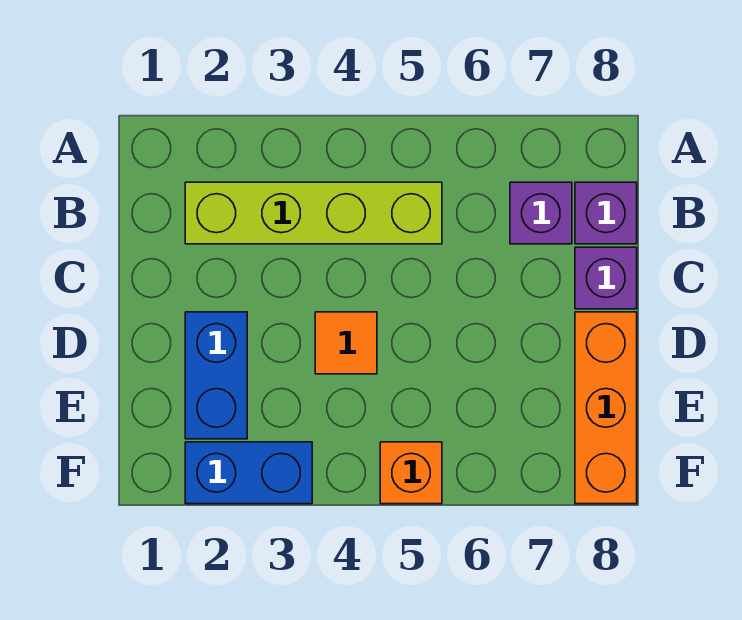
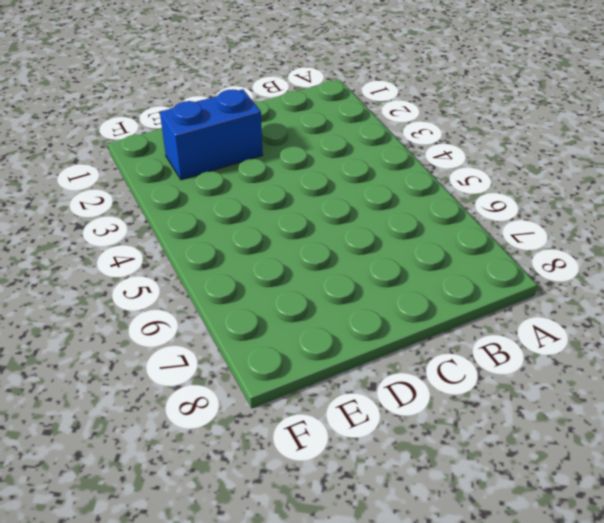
none -> lime 1x4 brick [185,182,442,244]
none -> purple 1x1 brick [510,182,572,244]

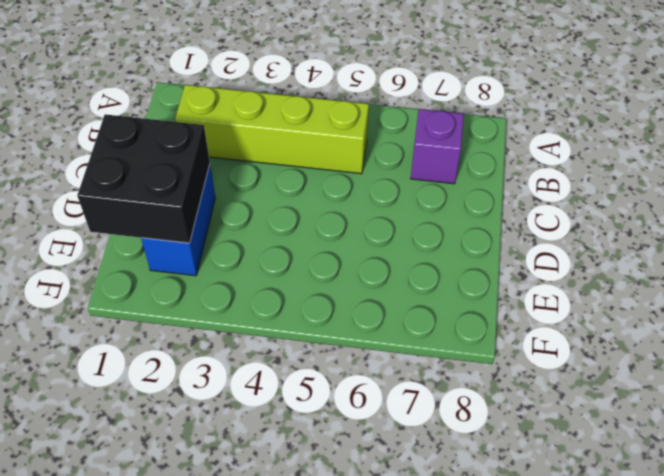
black 2x2 brick [77,114,210,243] -> none
none -> purple 1x1 brick [575,182,637,244]
none -> purple 1x1 brick [575,247,637,309]

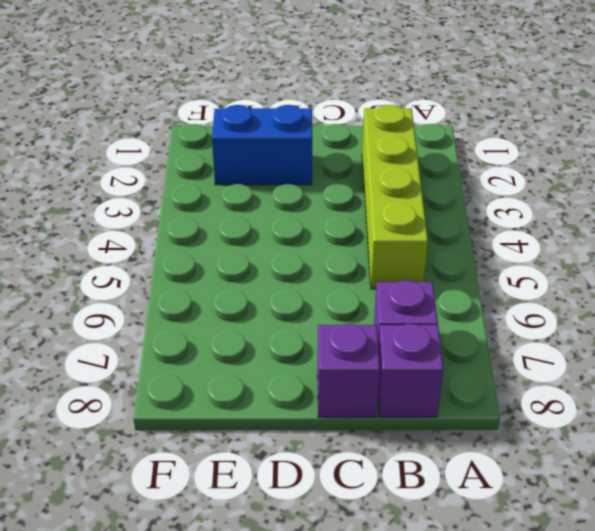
none -> orange 1x1 tile [315,312,377,374]
none -> orange 1x3 brick [575,312,637,504]

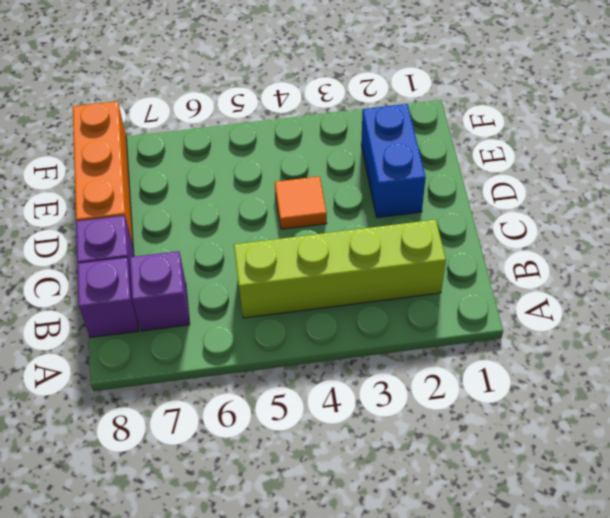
none -> blue 1x2 brick [185,442,312,504]
none -> orange 1x1 brick [380,442,442,504]

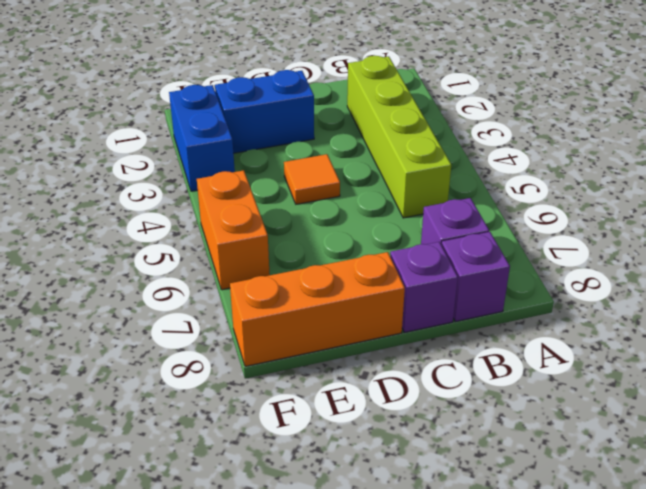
orange 1x2 brick [197,170,270,290] -> orange 1x1 brick [380,442,442,504]

